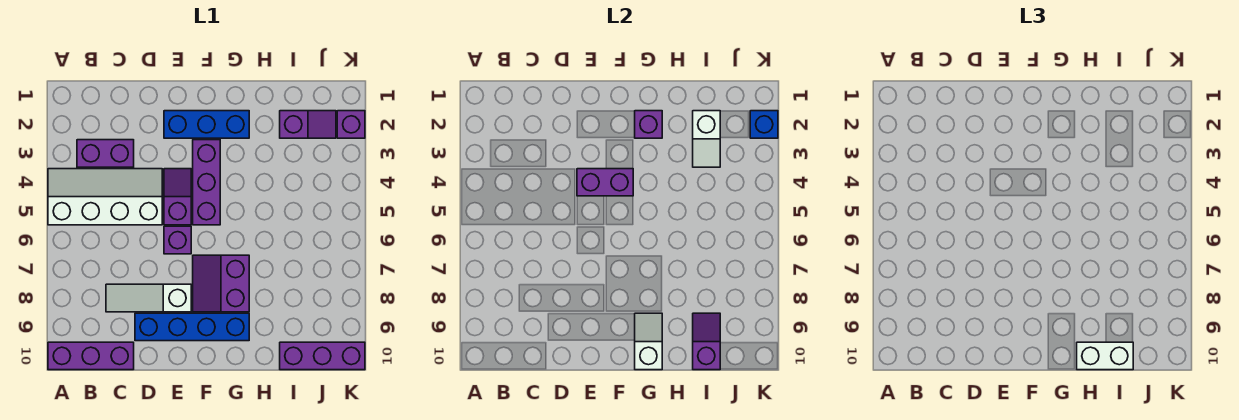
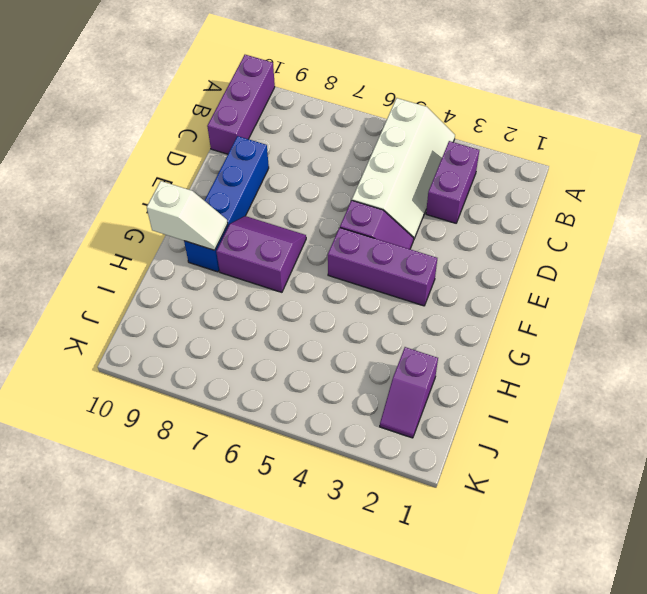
none -> white 1x3 slope [106,284,191,312]
none -> blue 1x3 brick [164,111,249,138]
none -> purple 1x1 brick [164,226,191,254]

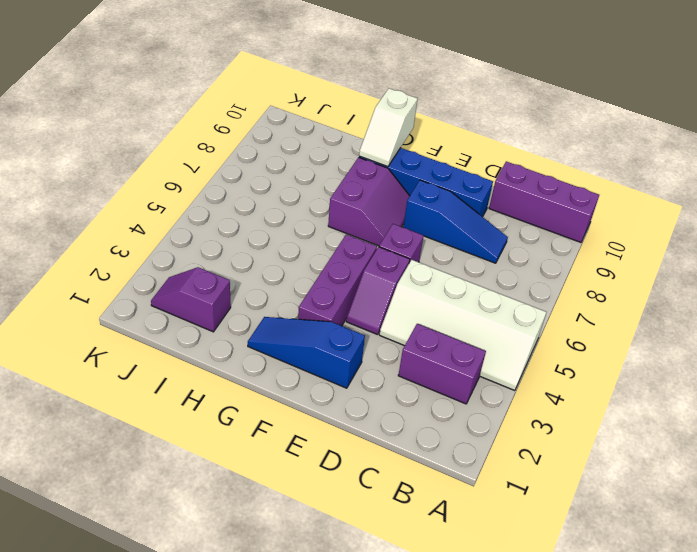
blue 1x3 slope [403,180,508,263] -> white 1x3 slope [106,284,191,312]
blue 1x3 slope [248,317,365,388] -> blue 1x3 brick [164,111,249,138]
none -> purple 1x3 brick [280,342,365,370]
none -> purple 1x1 brick [337,111,365,138]
none -> purple 1x2 brick [577,169,633,196]

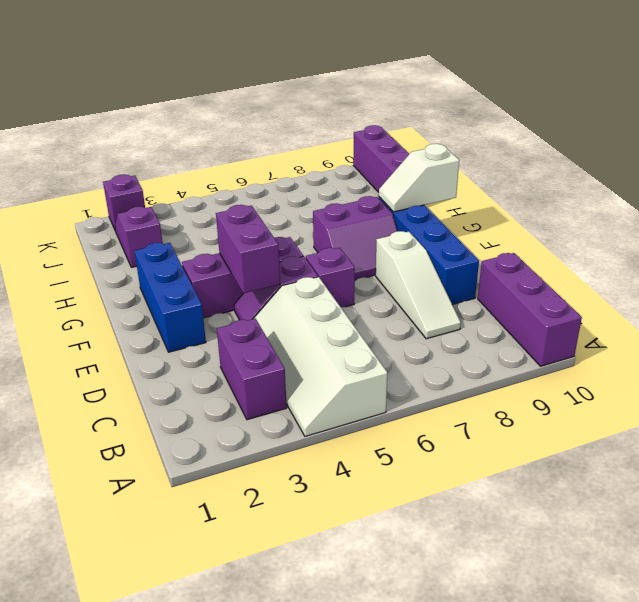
none -> purple 1x1 brick [635,111,662,138]
none -> white 1x2 slope [693,111,720,167]
none -> purple 1x2 slope [693,313,720,370]

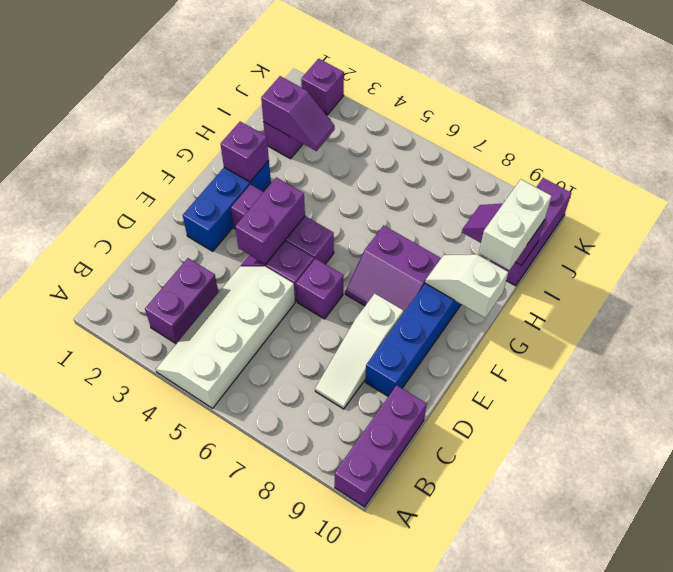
purple 1x2 slope [261,76,335,151] -> white 1x2 slope [693,111,720,167]
none -> blue 1x1 brick [750,111,778,138]

